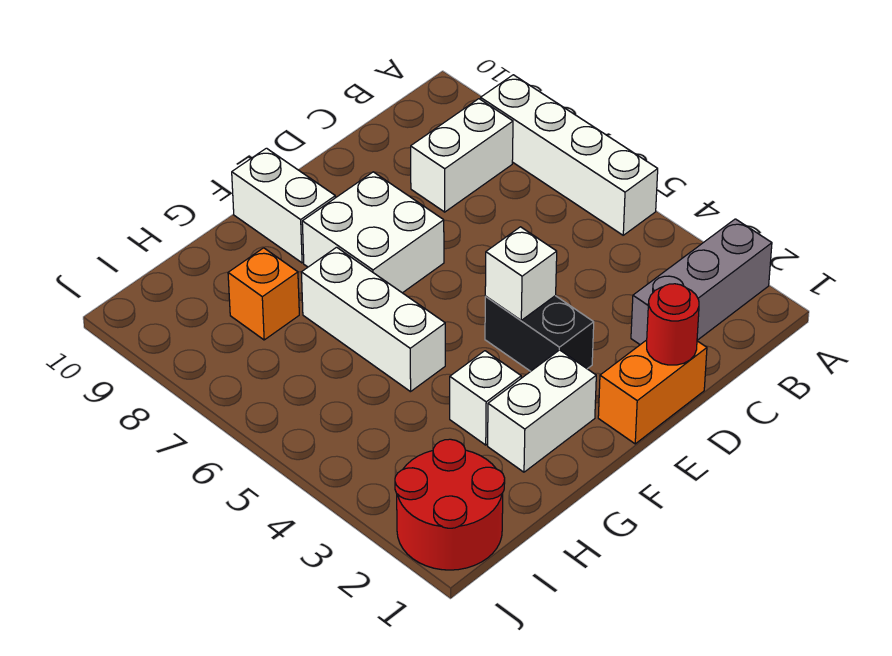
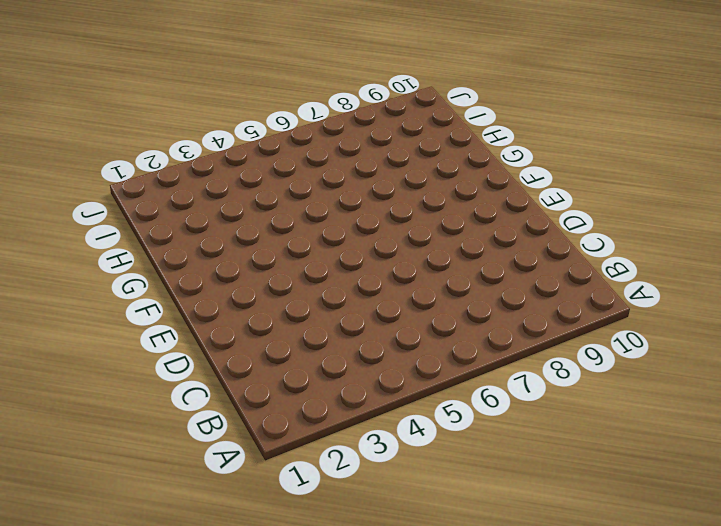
none -> grey 1x3 brick [631,219,772,345]
none -> white 1x4 brick [481,75,658,235]
none -> white 1x2 brick [411,99,513,212]

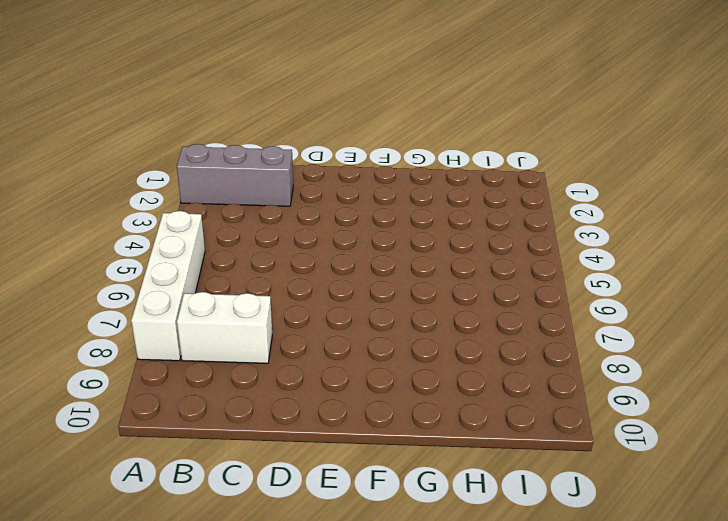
none -> orange 1x2 brick [598,340,707,444]
none -> black 1x2 brick [485,296,594,371]
none -> white 2x2 brick [302,172,444,293]

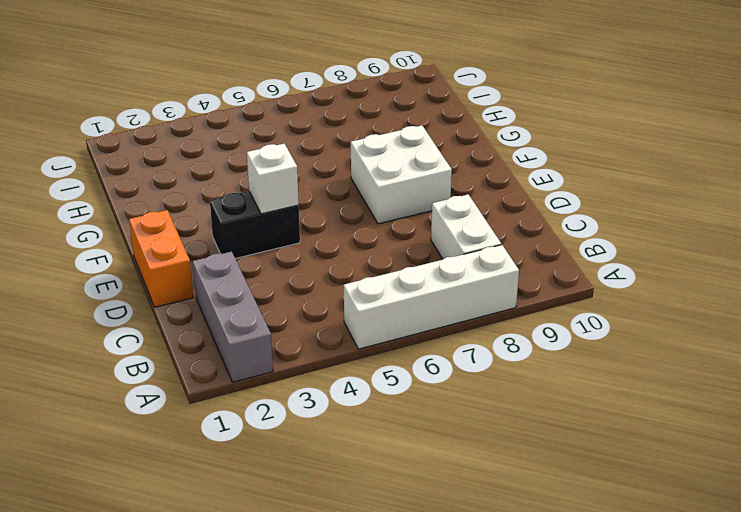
none -> white 1x2 brick [488,350,596,472]
none -> white 1x2 brick [232,148,335,263]
none -> white 1x1 brick [450,351,521,445]

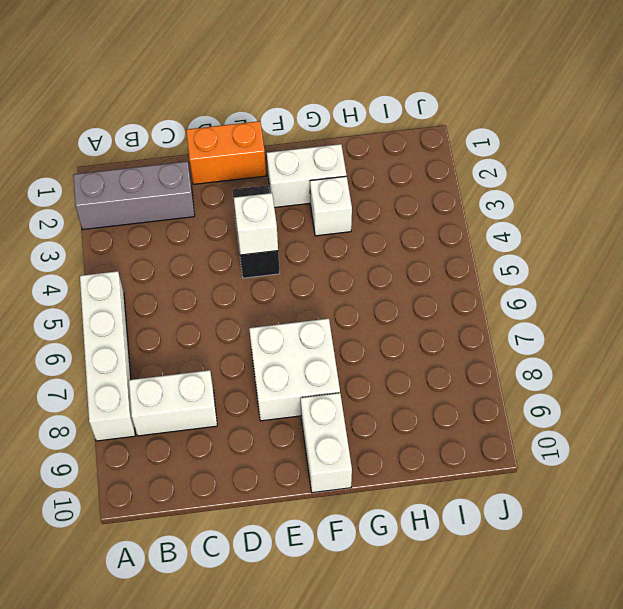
none -> white 1x3 brick [301,247,445,392]
none -> orange 1x1 brick [228,248,299,340]
none -> red 2x2 round brick [395,439,505,570]

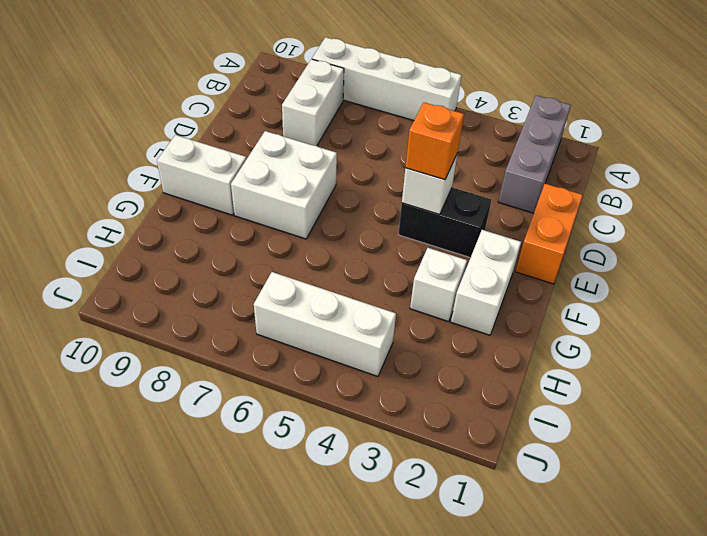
orange 1x1 brick [405,102,464,180] -> orange 1x1 brick moved to [228,248,299,340]
white 1x3 brick [254,272,396,377] -> white 1x3 brick moved to [301,247,445,392]
none -> red 2x2 round brick [395,439,505,570]
none -> red 1x1 round brick [647,284,699,365]

